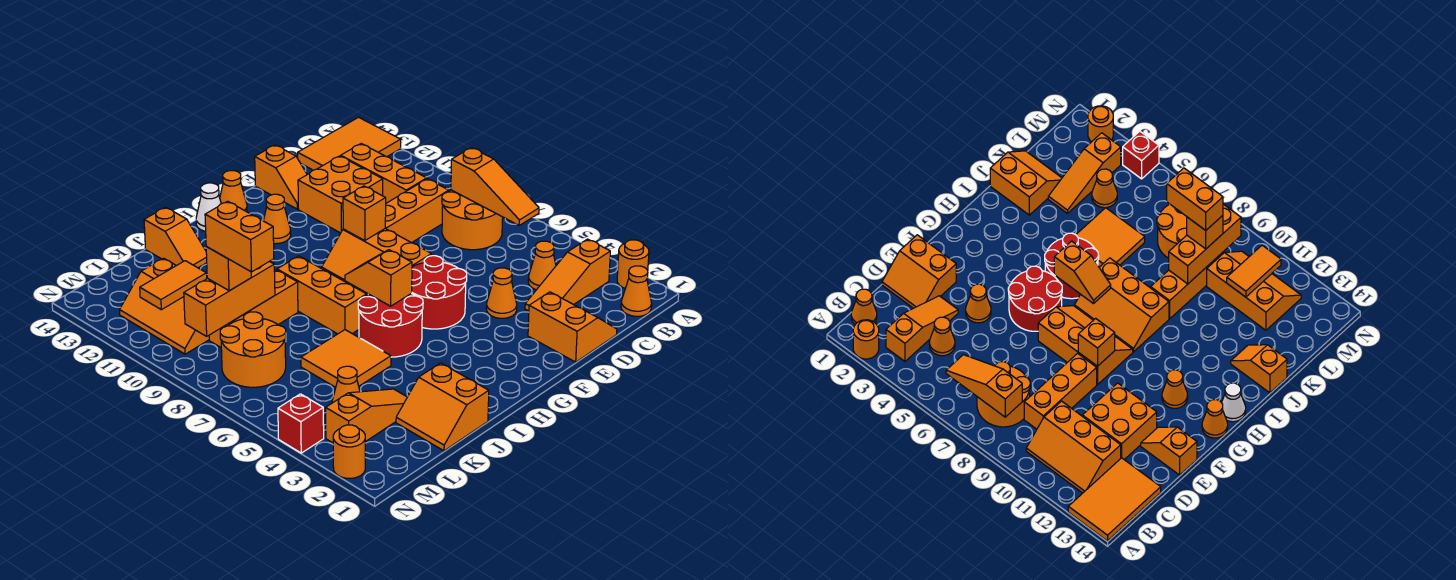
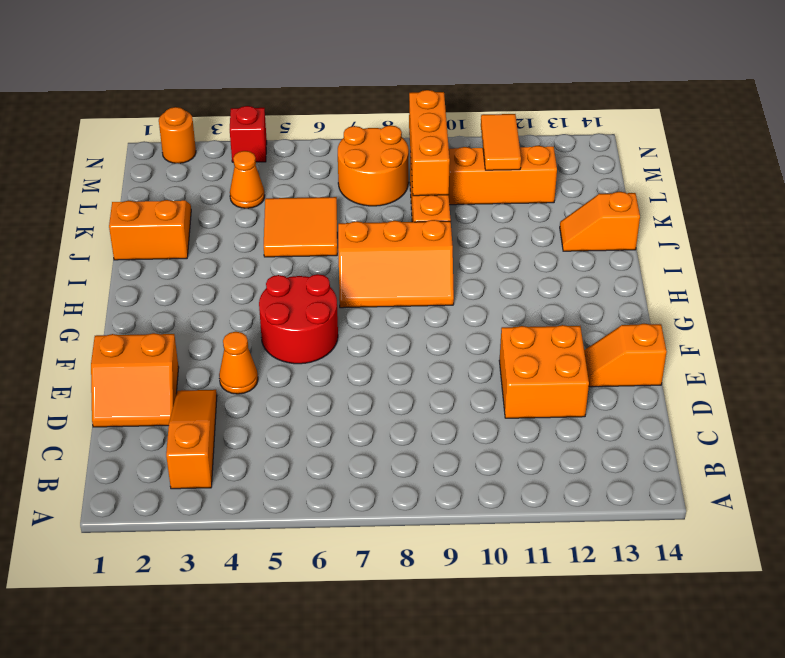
none -> orange 1x1 round brick [617,240,649,288]
none -> orange 2x3 tile [298,117,401,170]
none -> orange 1x1 cone [621,266,652,316]
none -> orange 2x2 round brick [442,190,503,250]

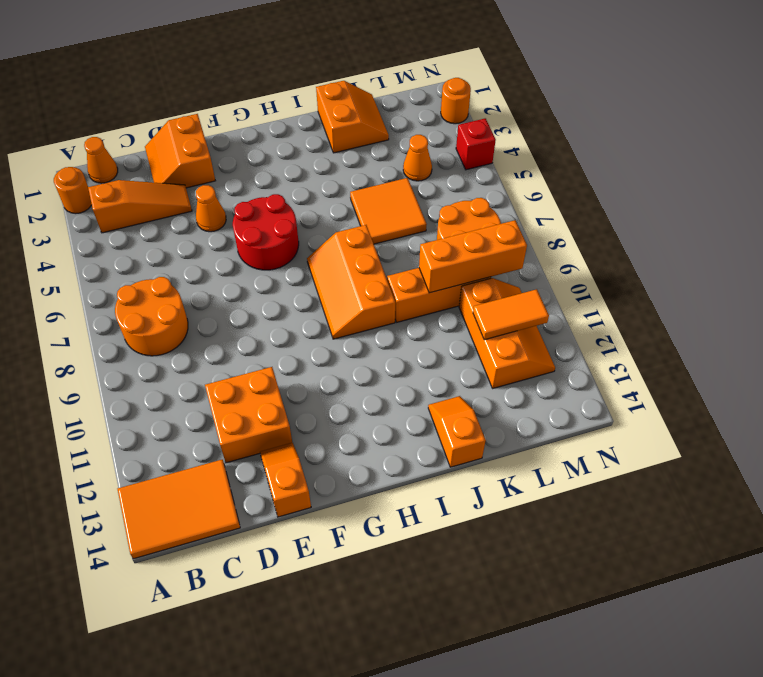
none -> orange 2x3 slope [341,144,428,203]
none -> orange 1x1 cone [528,241,556,290]
none -> orange 1x3 brick [385,179,449,243]
none -> orange 2x3 slope [322,229,432,294]

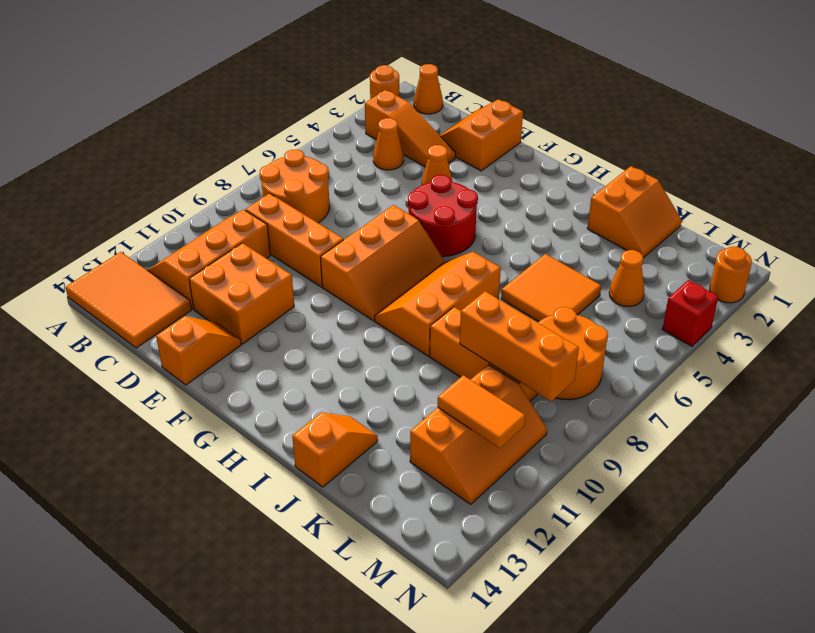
none -> orange 1x1 cone [263,194,291,244]
none -> orange 1x1 cone [220,171,247,212]
none -> red 2x2 round brick [358,294,423,357]
none -> white 1x1 cone [196,183,221,231]

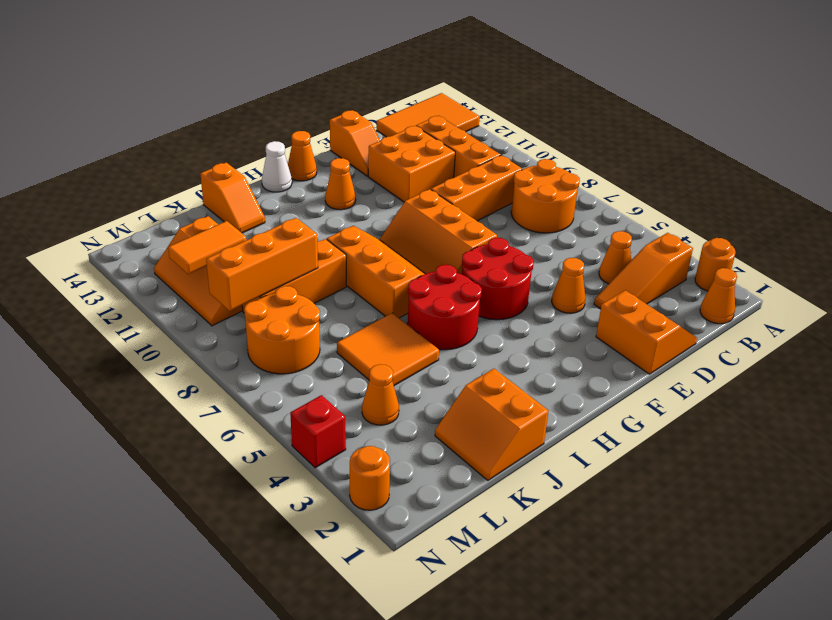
none -> orange 1x3 slope [326,389,407,443]
none -> orange 1x3 slope [451,148,539,225]
none -> orange 1x1 brick [343,186,386,241]
none -> orange 1x2 slope [345,250,412,306]

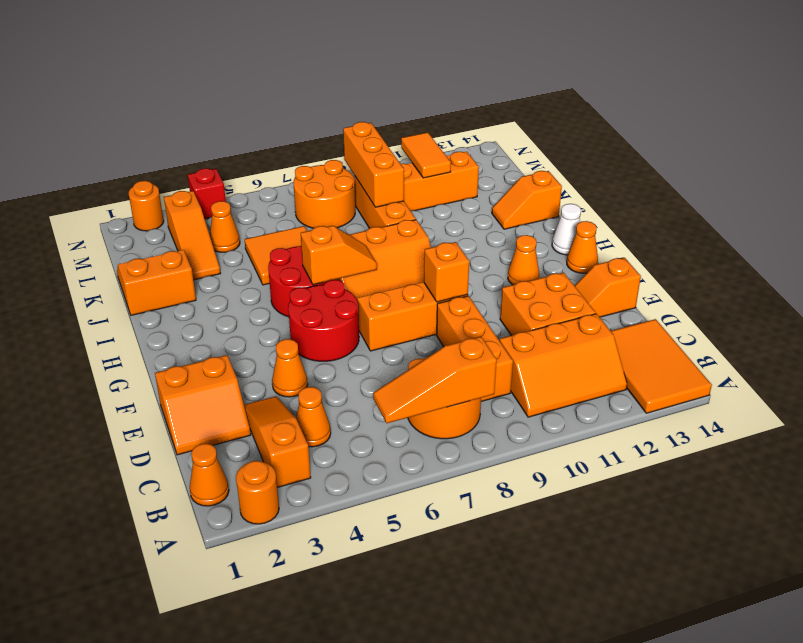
none -> orange 1x1 brick [206,247,251,291]
none -> orange 1x2 brick [205,201,274,272]

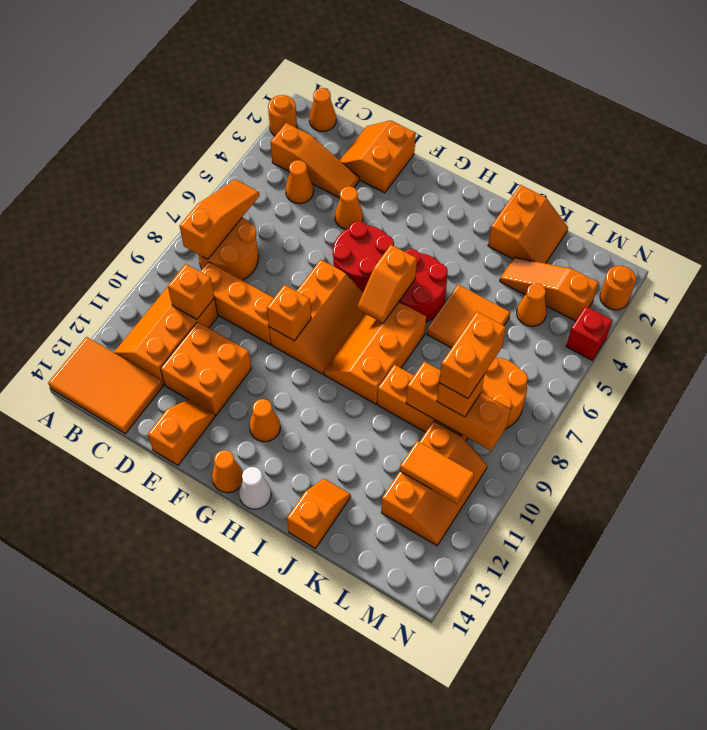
orange 1x1 brick [168,264,214,319] -> none

